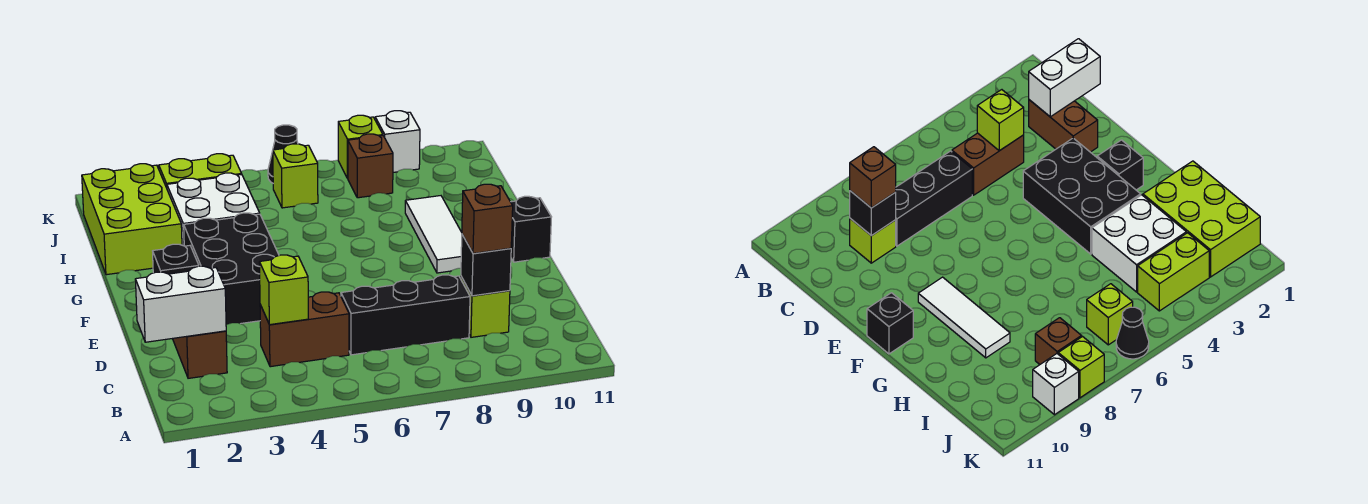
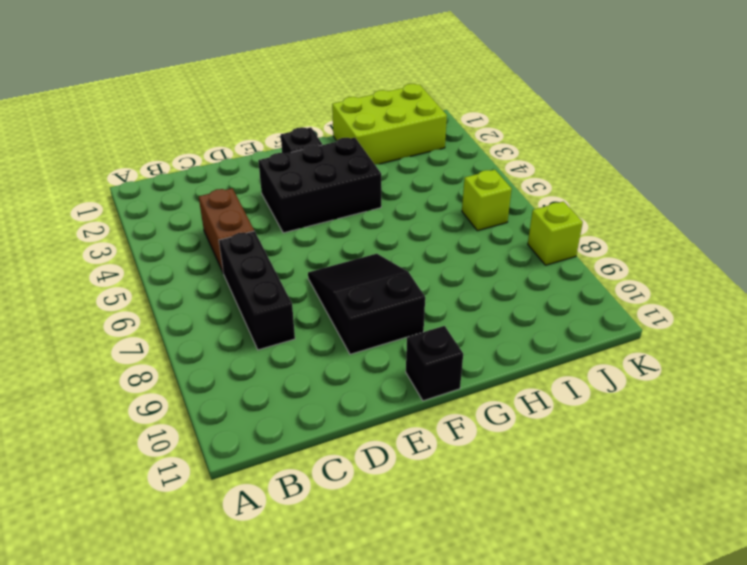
black 2x3 slope [308,254,425,354] -> white 1x3 tile [405,196,462,273]
none -> brown 1x2 brick [173,331,227,378]
none -> lime 1x1 brick [461,277,510,337]
none -> white 2x2 brick [167,173,260,246]

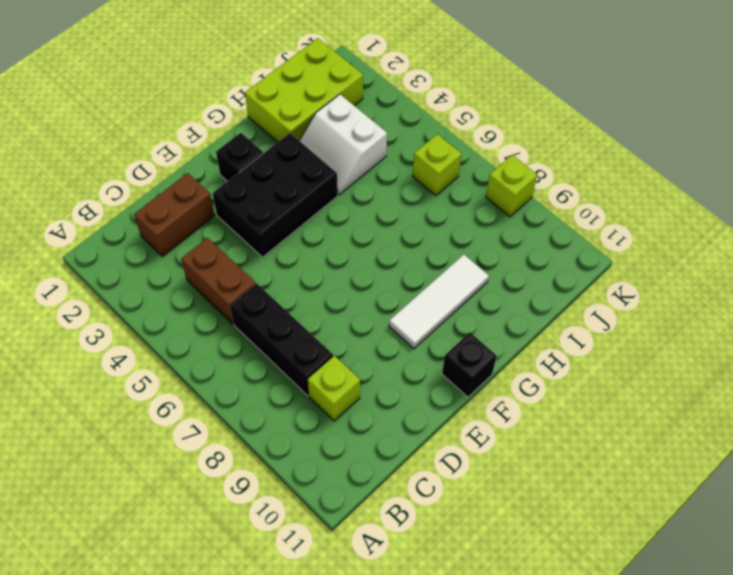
white 2x2 slope [299,94,387,195] -> white 2x2 brick [167,173,260,246]
none -> lime 1x2 brick [159,154,242,188]
none -> brown 1x1 brick [348,134,393,198]
none -> black 1x1 cone [268,125,298,183]

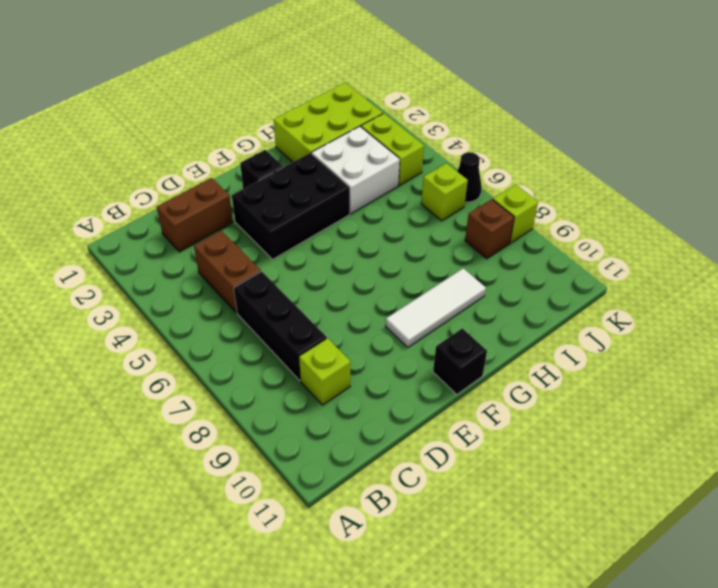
none -> white 1x1 brick [375,111,420,172]
none -> white 1x2 brick [135,266,226,342]
none -> lime 1x1 brick [259,255,308,325]

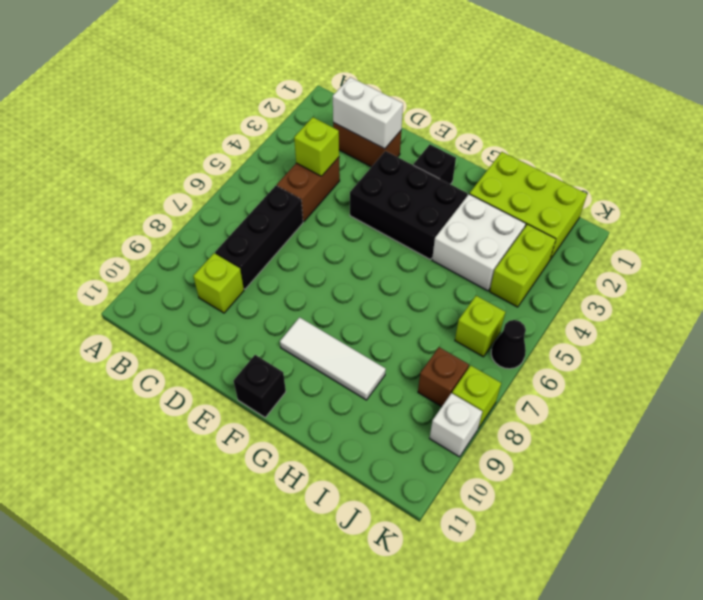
white 1x2 brick [333,77,403,149] -> white 1x2 brick turned to [135,266,226,342]
none -> black 1x1 brick [461,235,511,296]
none -> brown 1x1 brick [462,184,513,253]

